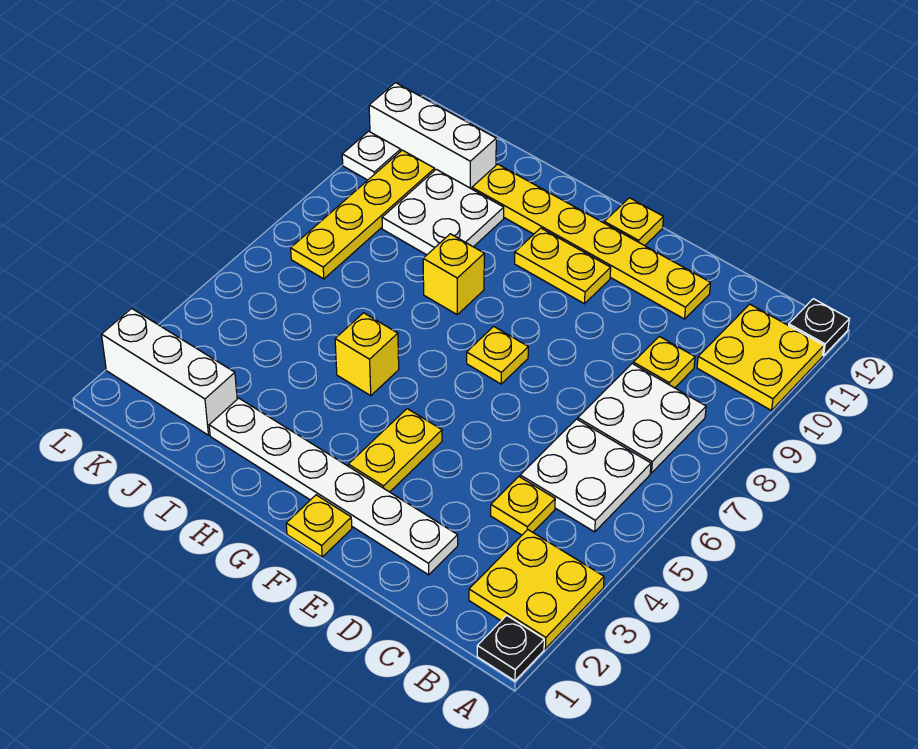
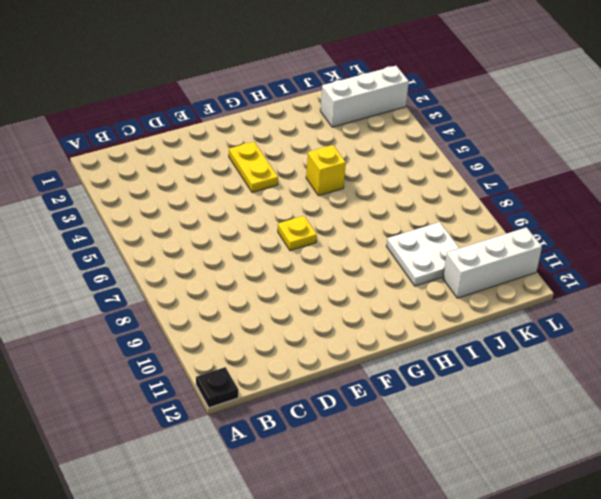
none -> black 1x1 plate [477,615,544,681]
none -> yellow 2x2 plate [469,530,604,649]
none -> yellow 2x2 plate [697,304,824,411]

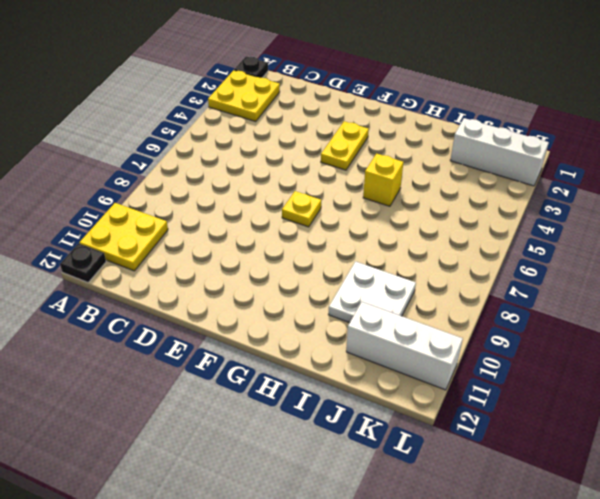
none -> white 2x2 plate [520,419,651,532]
none -> white 2x2 plate [578,364,706,473]
none -> yellow 1x1 plate [491,477,555,535]

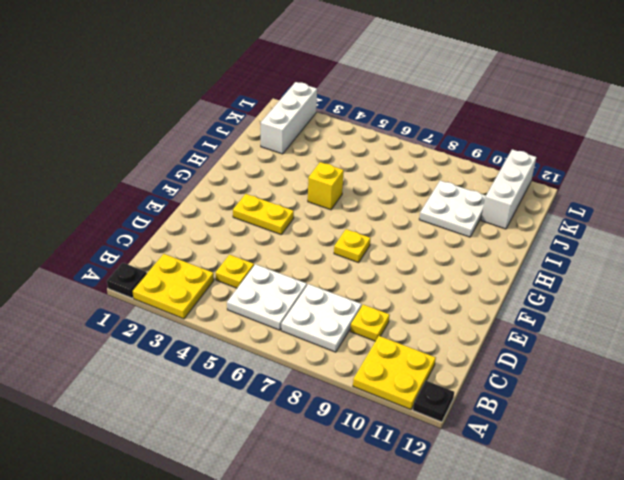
none -> white 1x6 plate [209,398,458,575]
none -> yellow 1x6 plate [472,164,711,319]
none -> yellow 1x1 plate [286,495,352,557]

